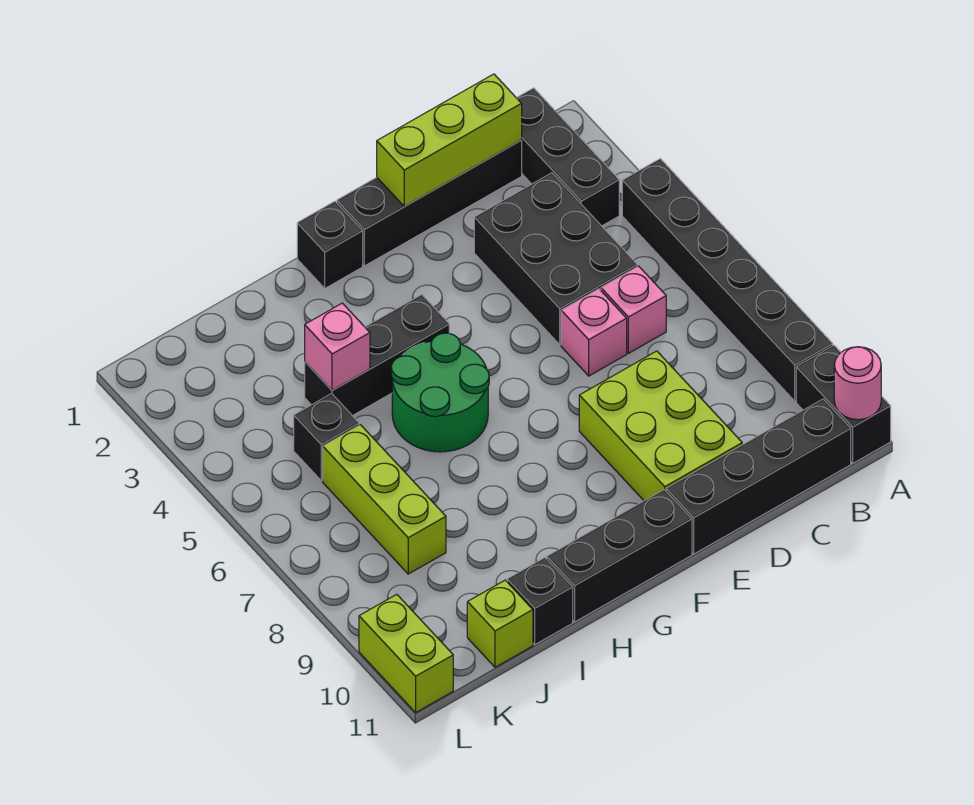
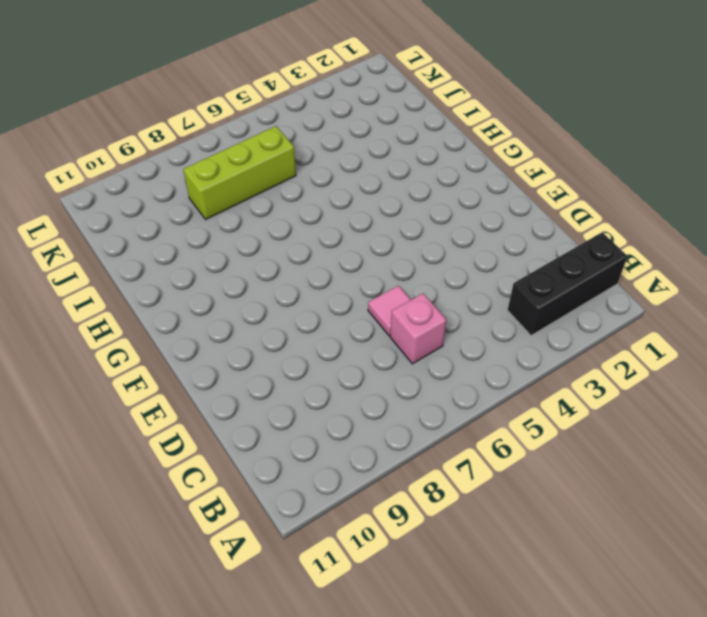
pink 1x1 tile [368,286,411,336] -> pink 1x1 brick [561,289,627,376]
none -> black 1x6 brick [622,159,833,401]
none -> black 1x2 brick [796,345,891,463]
none -> black 1x4 brick [666,399,851,554]

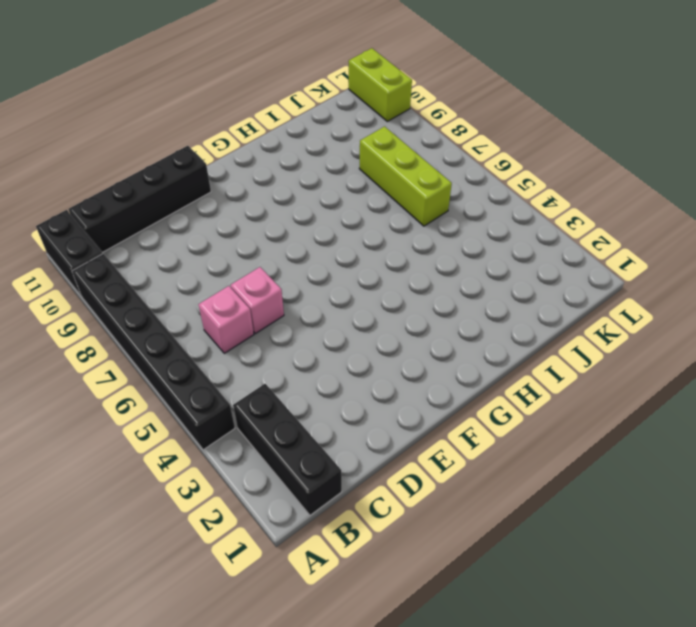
none -> black 1x4 brick [337,140,522,266]
none -> black 2x3 brick [474,173,637,345]
none -> lime 2x3 brick [579,351,742,501]

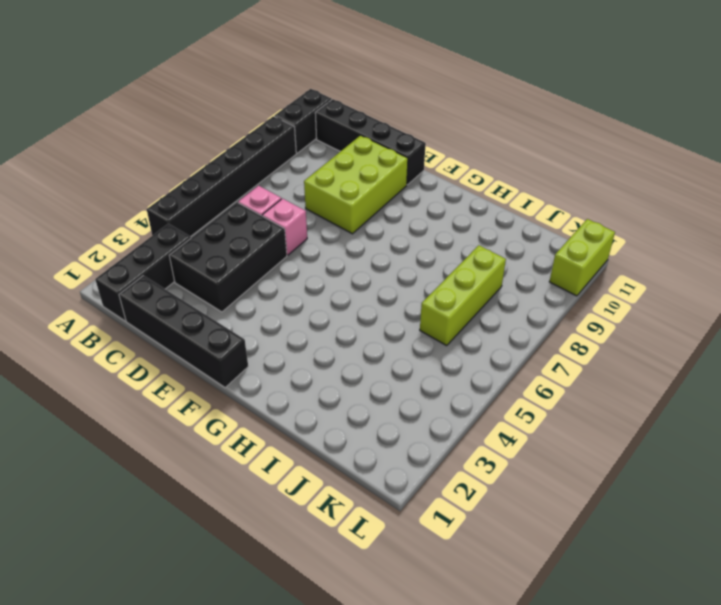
none -> black 1x3 brick [547,490,692,622]
none -> black 1x1 brick [297,201,363,288]
none -> black 1x3 brick [305,295,449,416]

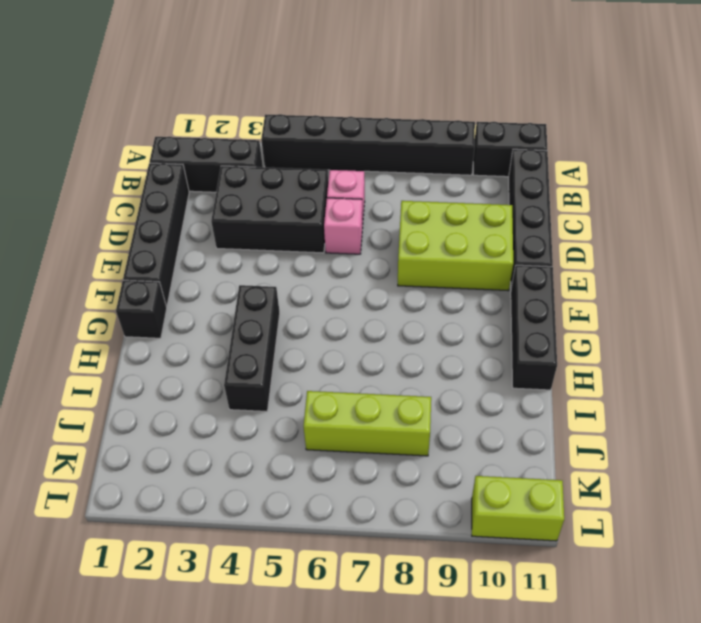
none -> green 2x2 round brick [391,333,489,452]
none -> black 1x1 brick [507,558,573,645]
none -> black 1x1 brick [294,394,359,481]

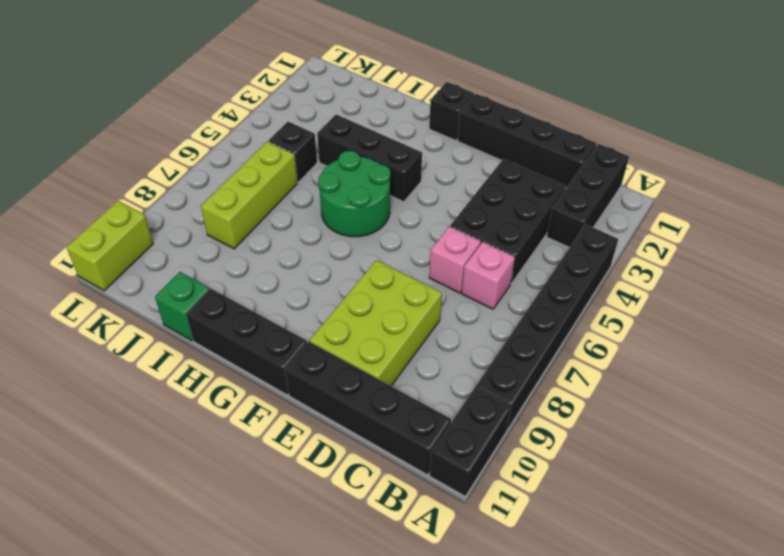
green 1x1 brick [155,272,210,341] -> black 1x1 brick [507,558,573,645]
none -> lime 1x1 brick [467,580,533,667]
none -> pink 1x1 round brick [834,347,881,420]
none -> lime 1x3 brick [377,74,522,207]

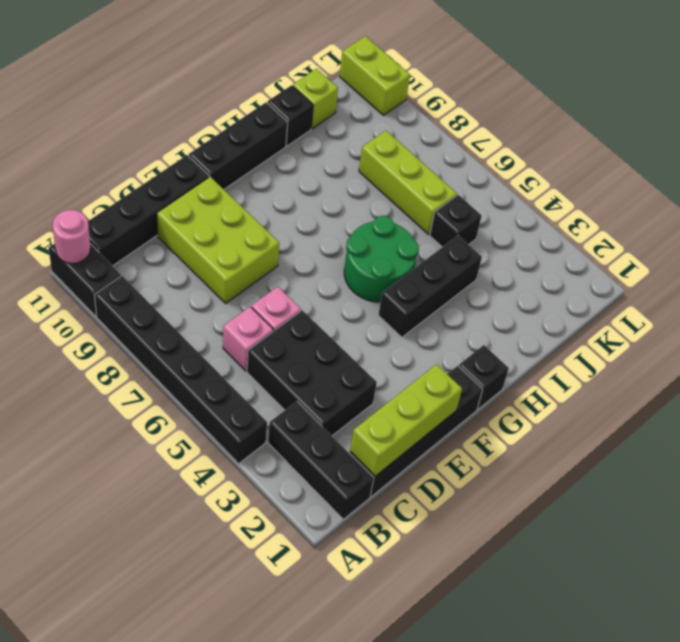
none -> pink 1x1 brick [305,303,370,390]

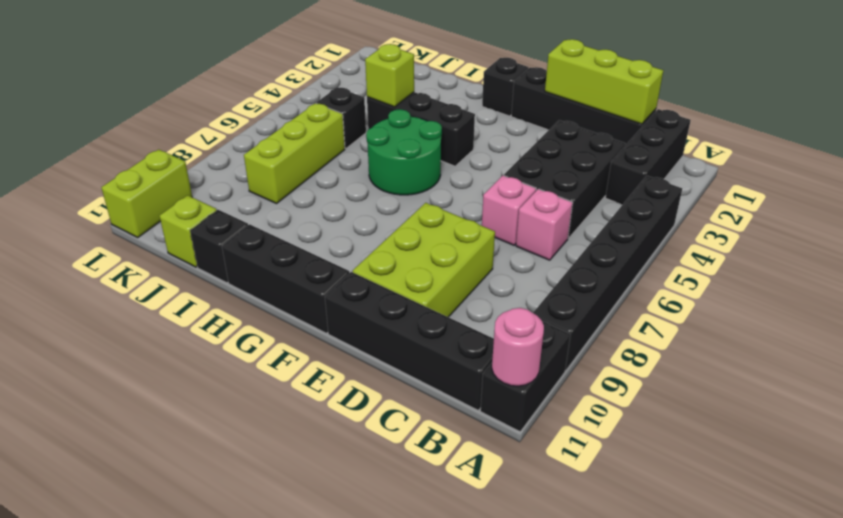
lime 1x1 brick [365,44,414,107] -> pink 1x1 brick [305,303,370,390]

